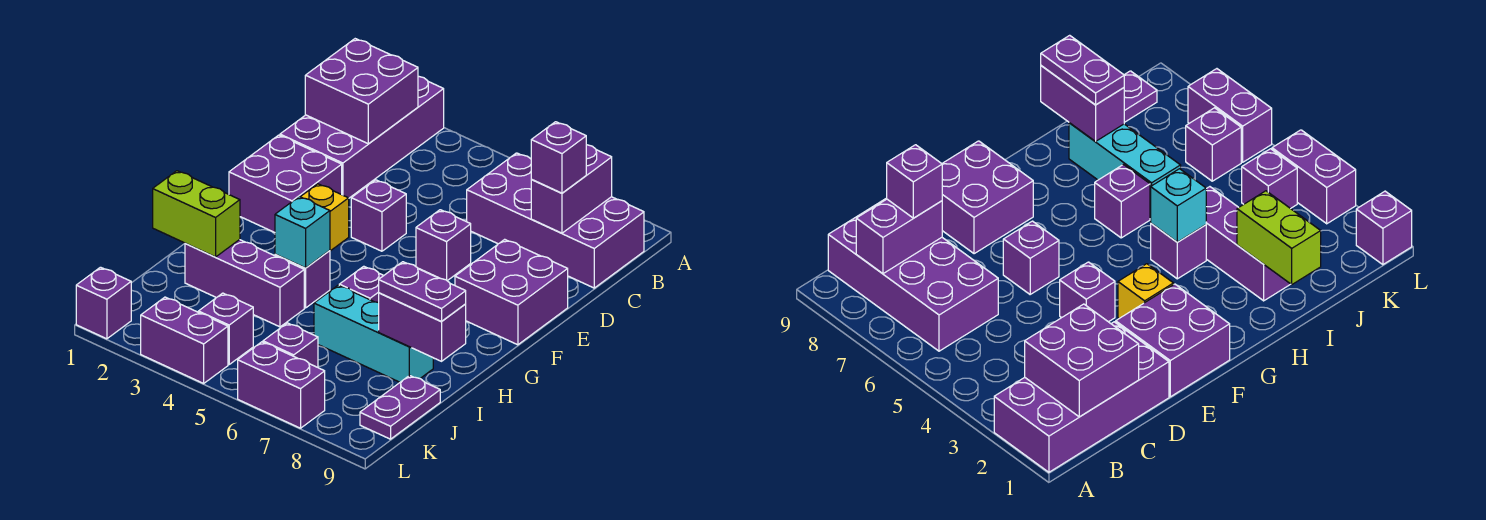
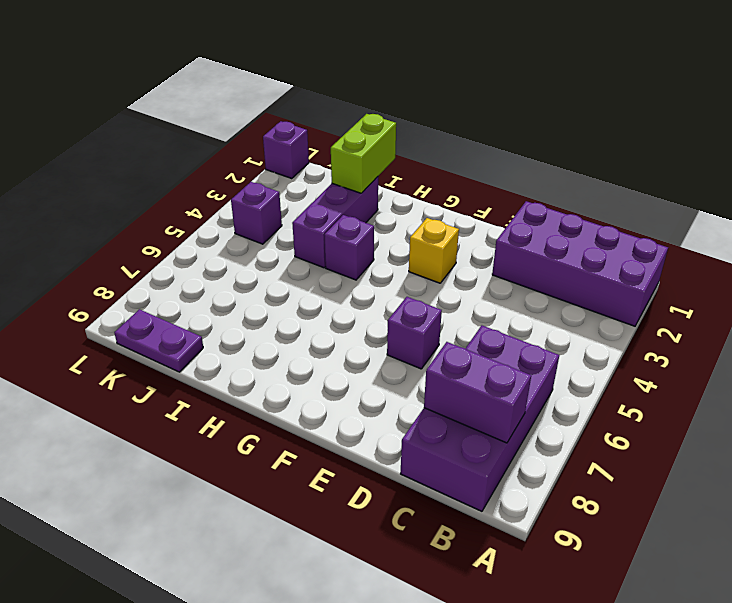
none -> purple 2x2 brick [229,135,342,232]
none -> purple 1x1 brick [351,180,406,251]
none -> purple 2x2 brick [455,239,568,345]

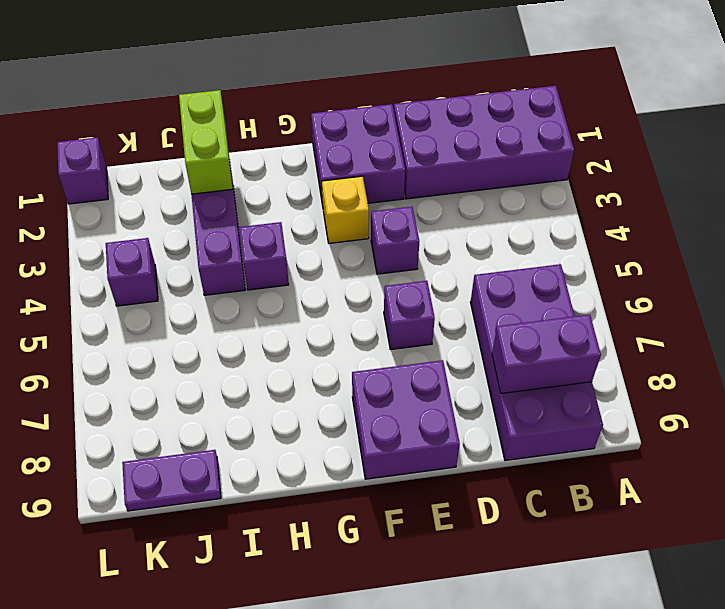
none -> purple 1x1 brick [339,266,384,303]
none -> cyan 1x3 brick [314,285,433,382]
none -> purple 1x1 brick [263,323,318,367]

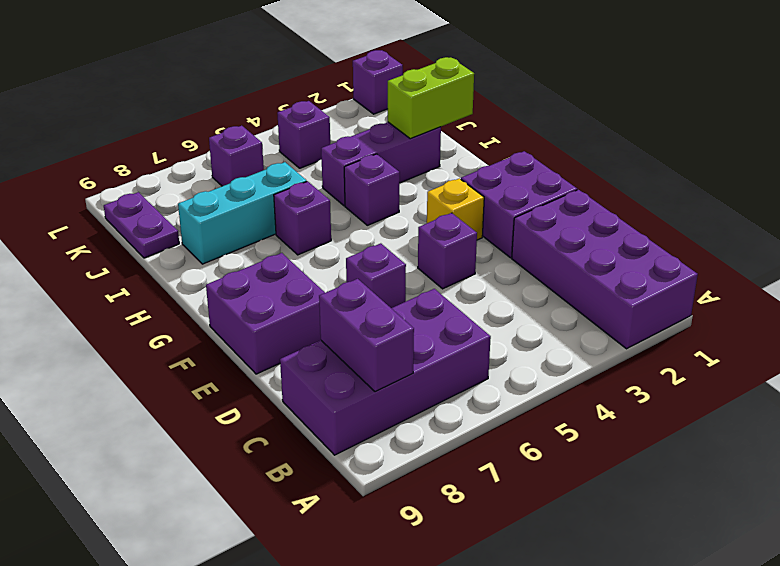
none -> purple 1x2 brick [141,297,228,383]
none -> purple 1x2 brick [238,342,325,428]
none -> purple 2x2 brick [305,39,418,144]

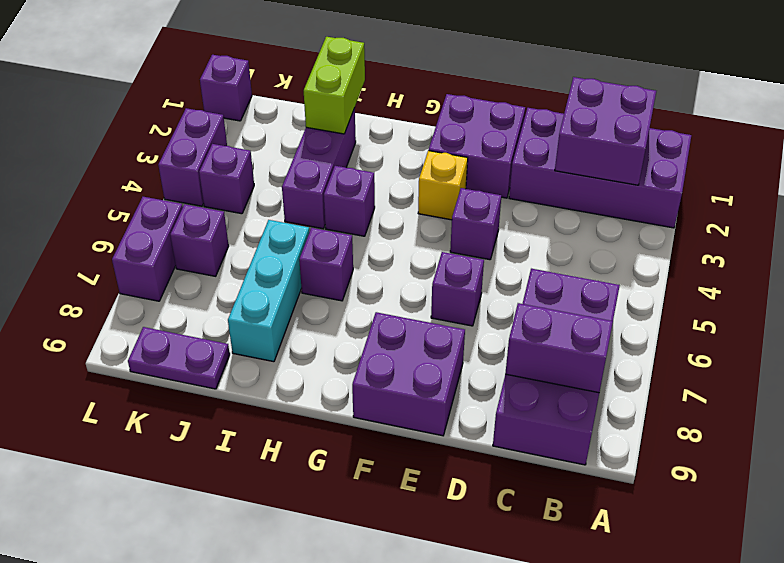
none -> cyan 1x1 brick [275,197,330,268]
none -> purple 1x2 brick [379,293,466,361]
none -> purple 1x1 brick [531,122,586,193]

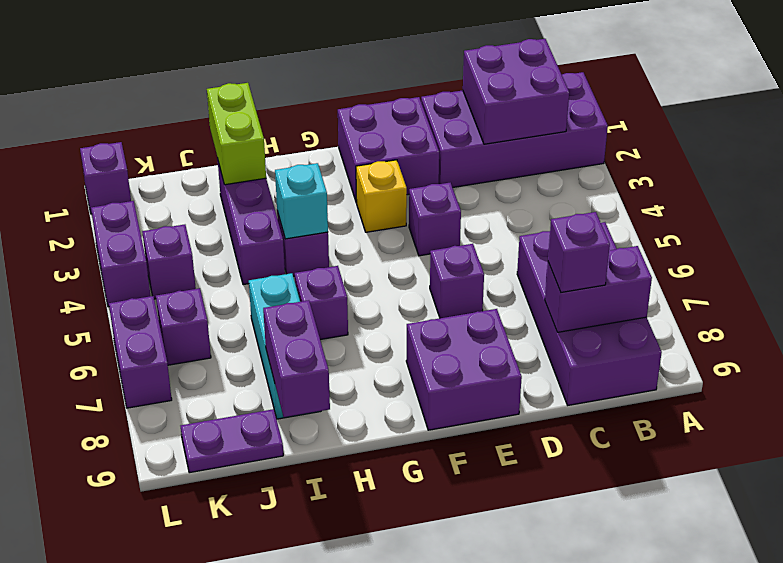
none -> purple 1x2 plate [379,262,466,322]

